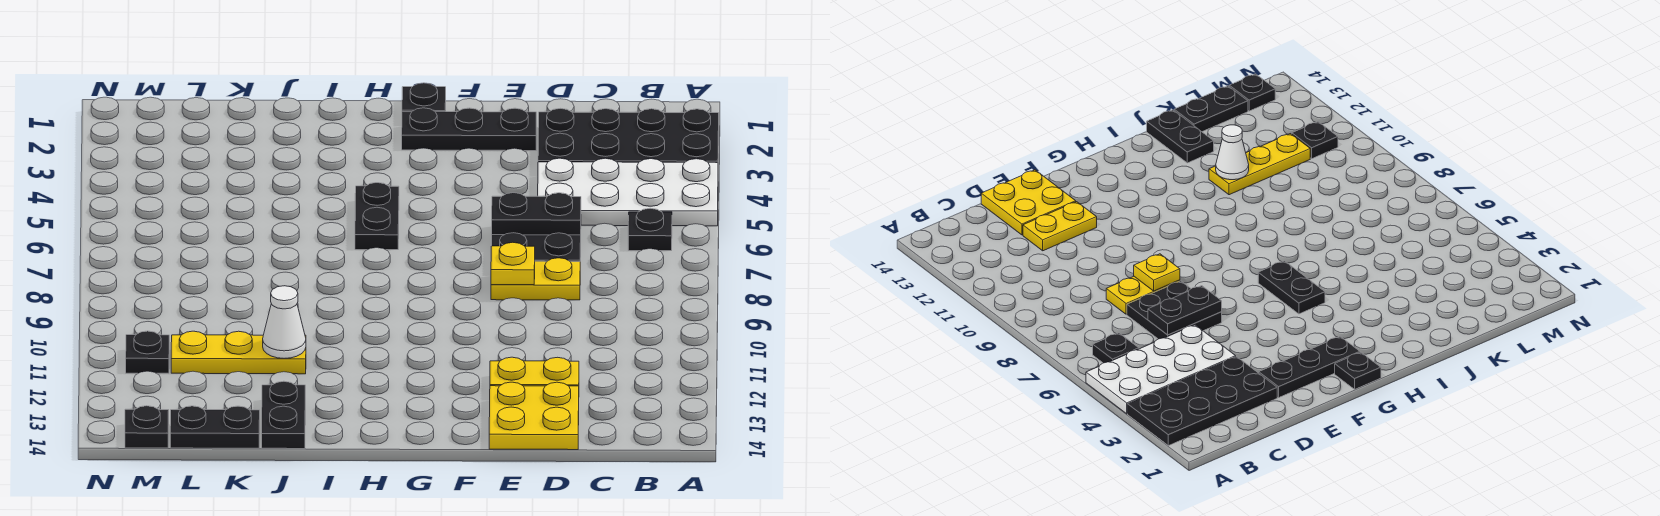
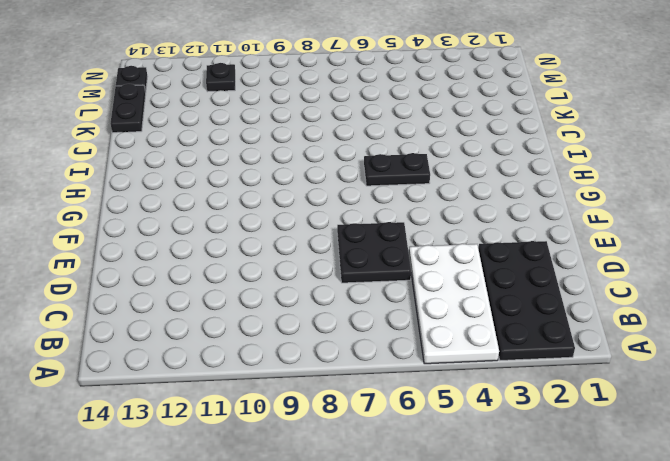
none -> black 1x1 plate [628,208,672,251]
none -> yellow 1x2 plate [491,258,580,300]
none -> yellow 1x2 plate [490,357,579,386]

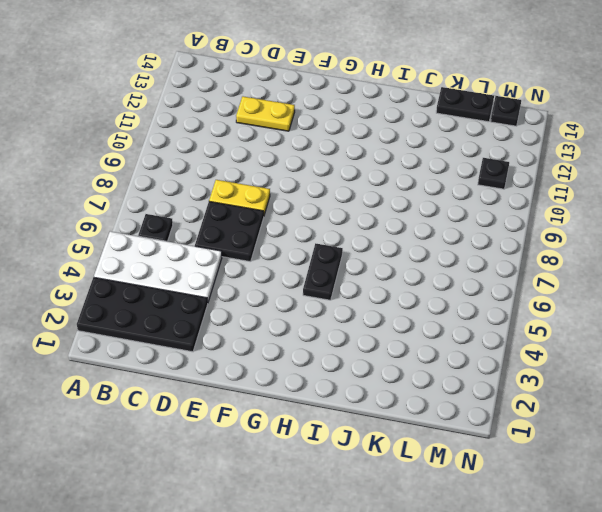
none -> yellow 2x2 plate [489,382,579,450]
none -> black 1x3 plate [402,108,536,151]
none -> black 1x1 plate [402,83,446,112]

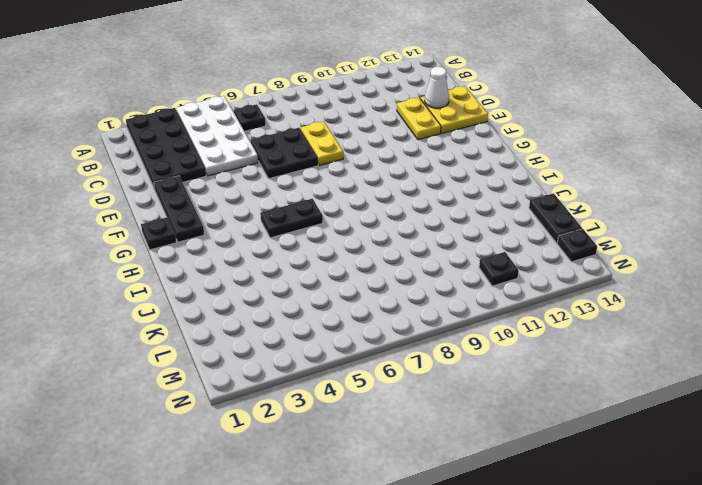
white 1x1 cone [425,67,449,108] -> white 1x1 cone moved to [263,286,306,358]
none -> yellow 1x3 plate [171,331,306,374]
none -> black 1x2 plate [262,381,305,449]
none -> black 1x2 plate [492,193,581,235]

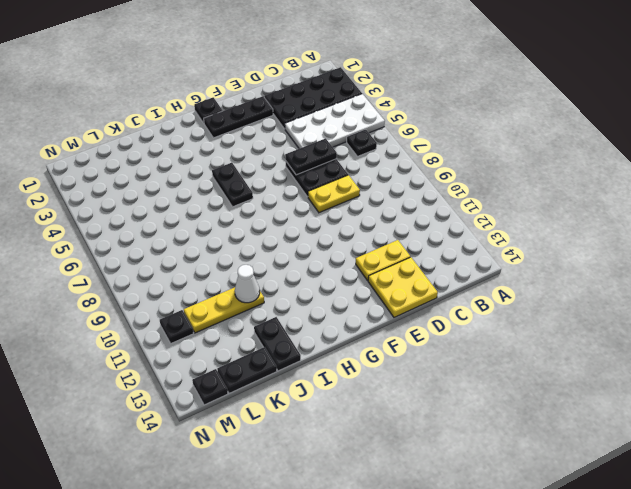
none -> yellow 1x1 plate [491,242,535,285]

